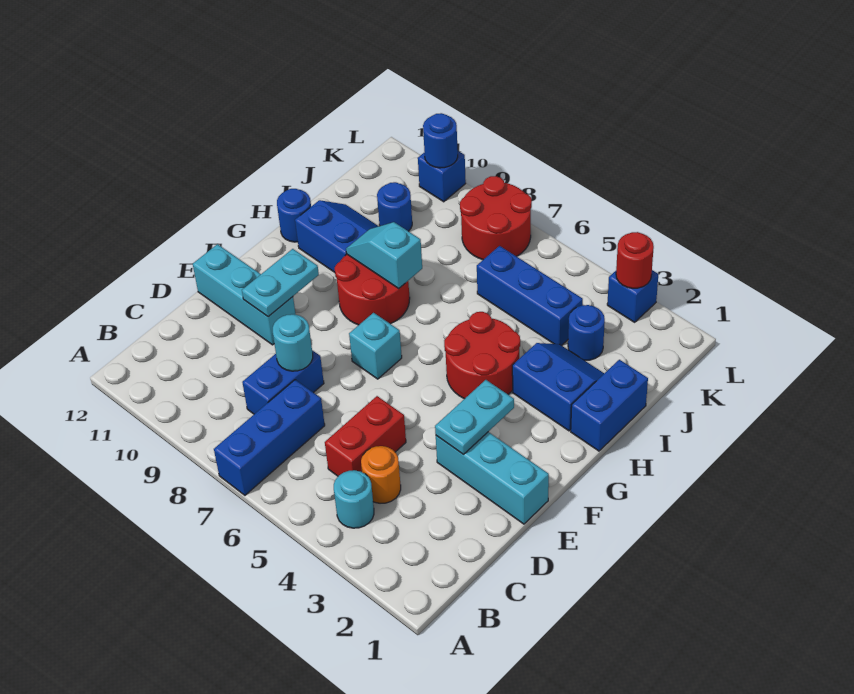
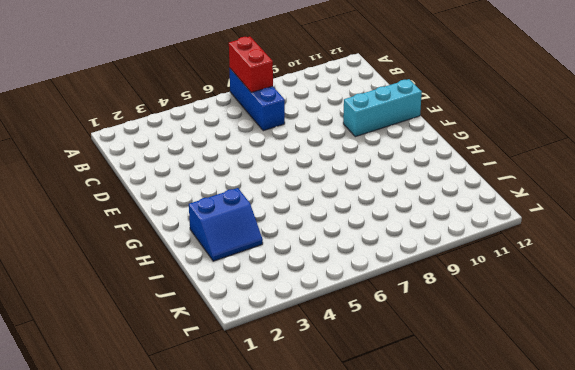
red 1x2 brick [229,37,273,92] -> red 1x2 brick moved to [325,396,406,476]
none -> cyan 1x1 round brick [334,470,374,528]
none -> orange 1x1 round brick [361,446,401,503]
none -> blue 1x2 brick [242,350,324,414]

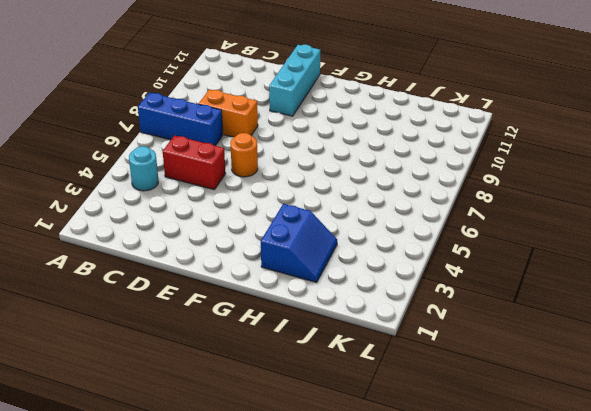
orange 1x2 brick [199,89,258,137] -> blue 1x2 brick [242,350,324,414]
orange 1x1 round brick [230,133,258,177] -> orange 1x1 round brick moved to [361,446,401,503]
none -> cyan 1x3 brick [436,432,549,524]
none -> cyan 1x1 brick [349,313,402,379]
none -> red 2x2 round brick [444,312,520,399]

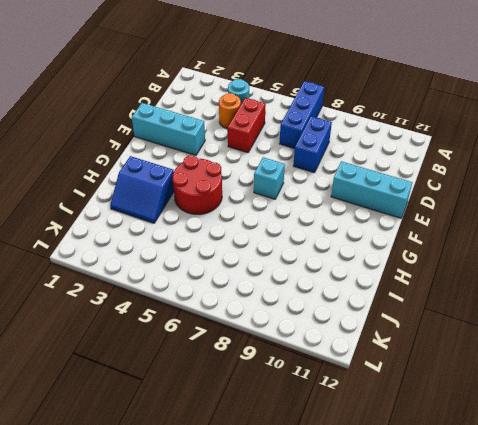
none -> red 2x2 round brick [335,254,410,325]
none -> blue 1x2 brick [571,360,648,451]
none -> blue 2x2 slope [295,200,378,272]

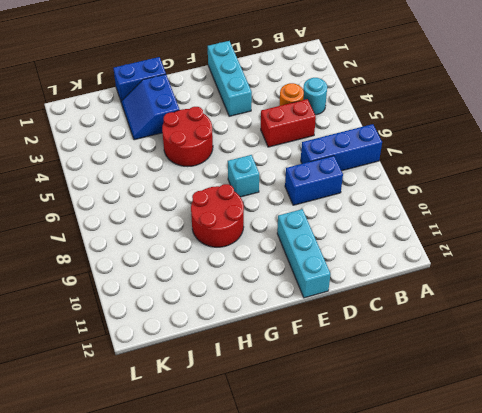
none -> blue 2x2 slope [295,200,378,272]
none -> blue 1x1 round brick [277,189,311,242]
none -> blue 1x1 round brick [568,305,605,361]

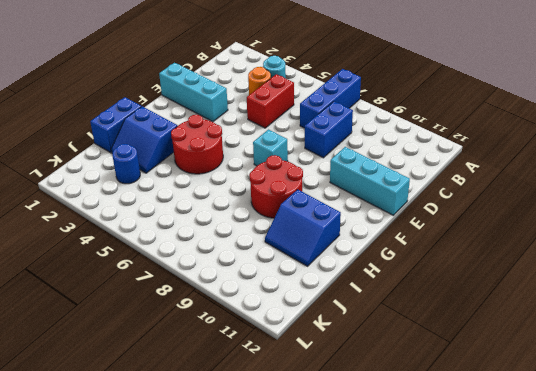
none -> blue 1x1 round brick [277,189,311,242]
none -> blue 1x3 brick [477,246,583,345]
none -> blue 1x1 round brick [377,182,412,231]

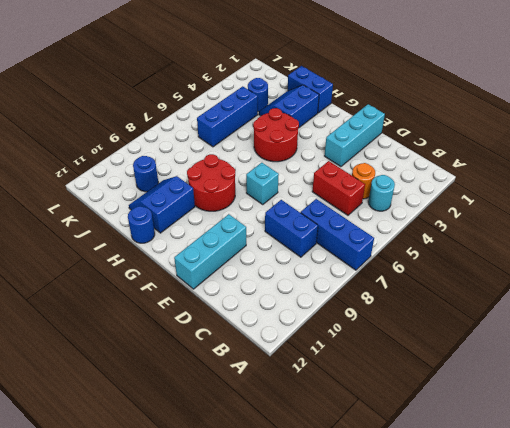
none -> red 2x2 round brick [460,176,532,260]
none -> blue 1x1 brick [607,270,658,322]
none -> blue 1x1 brick [418,151,466,202]

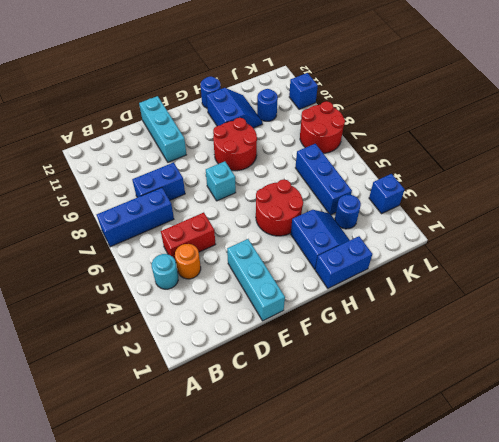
none -> cyan 1x1 round brick [273,314,313,371]
none -> cyan 1x2 plate [435,380,514,454]
none -> cyan 1x2 plate [242,249,319,317]

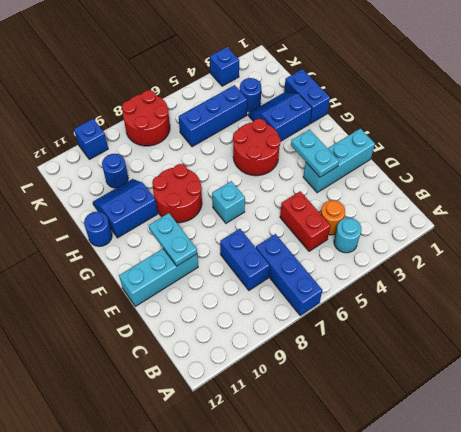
none -> cyan 1x1 round brick [273,314,313,371]
none -> cyan 1x2 slope [346,222,422,288]
none -> red 1x1 round brick [616,232,654,288]

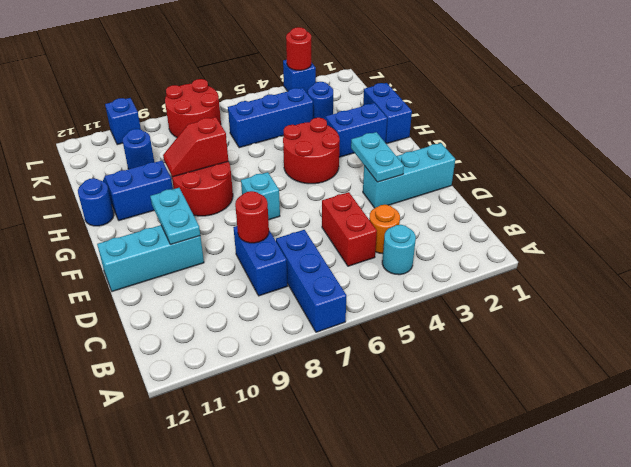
red 1x1 round brick [235,191,269,243] -> cyan 1x1 round brick [273,314,313,371]
red 1x2 slope [163,117,228,177] -> cyan 1x2 slope [346,222,422,288]
none -> blue 1x1 round brick [423,113,458,168]

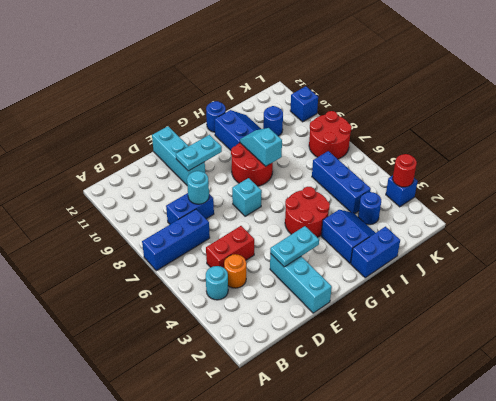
none -> blue 1x1 round brick [423,113,458,168]

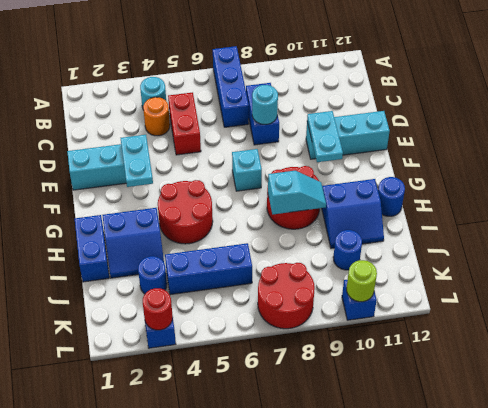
lime 1x1 round brick [347,260,377,302] -> blue 1x1 round brick [423,113,458,168]

